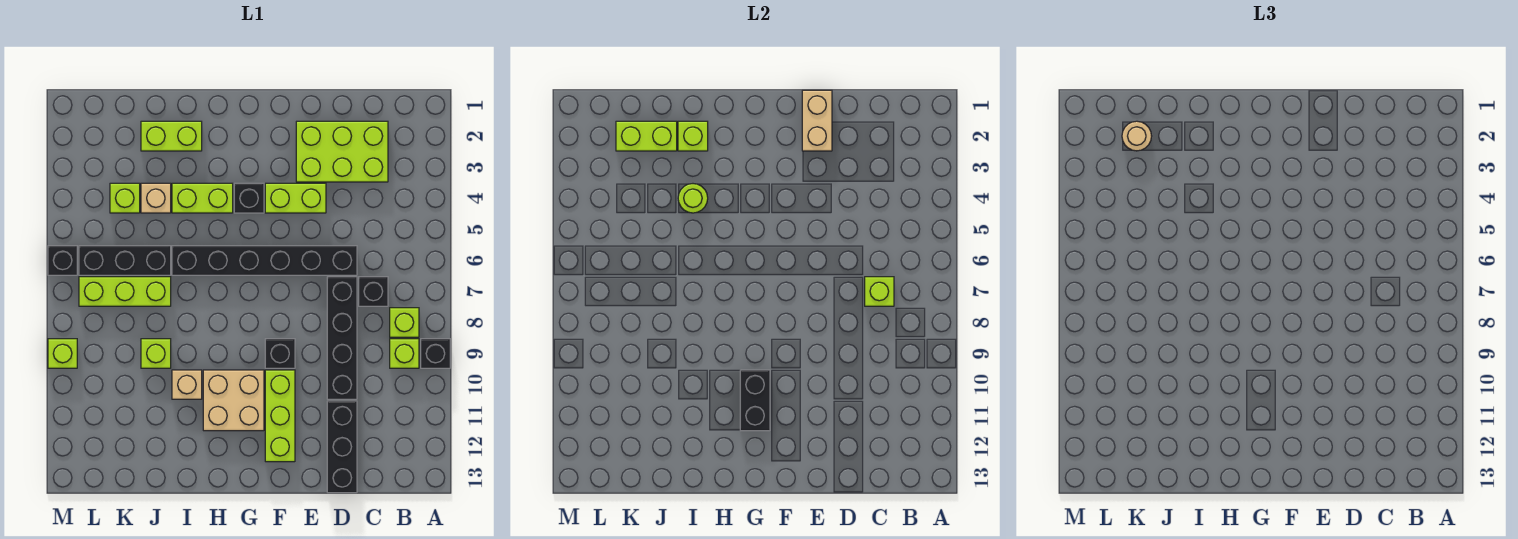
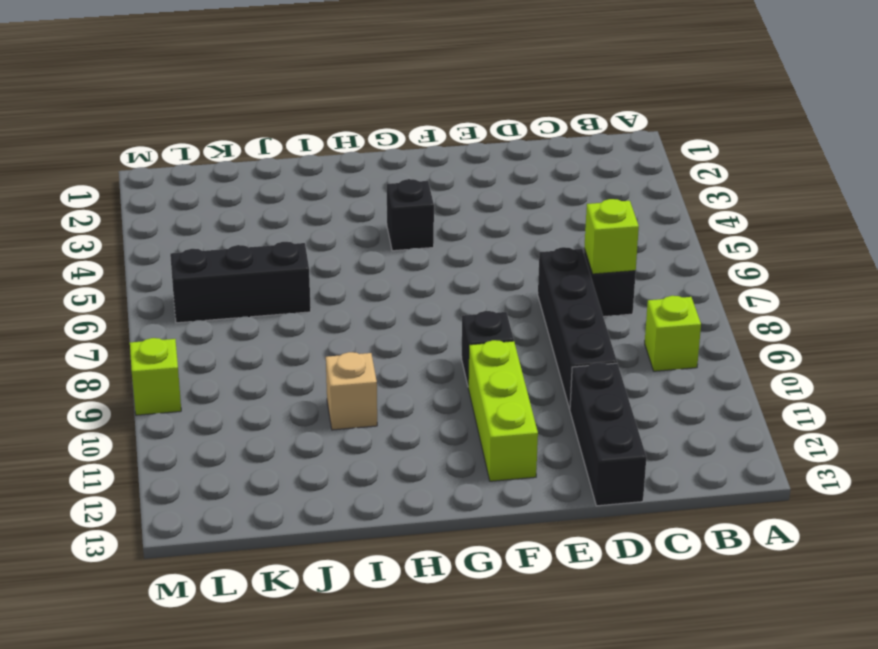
none -> black 1x1 brick [421,339,450,368]
none -> lime 1x1 brick [390,308,419,337]
none -> lime 2x3 brick [296,121,388,182]
none -> black 1x6 brick [172,246,357,275]

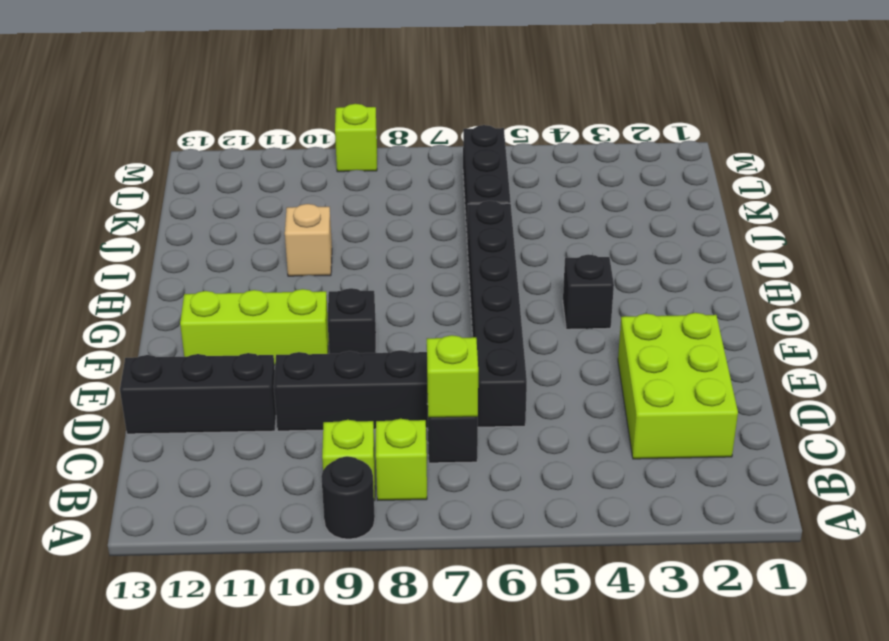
black 1x1 round brick [321,456,375,539] -> black 1x1 brick [421,339,450,368]
none -> lime 1x2 brick [265,183,326,213]
none -> tan 2x2 brick [203,370,264,431]
none -> lime 1x2 brick [172,183,233,213]
none -> lime 1x2 brick [141,121,202,151]

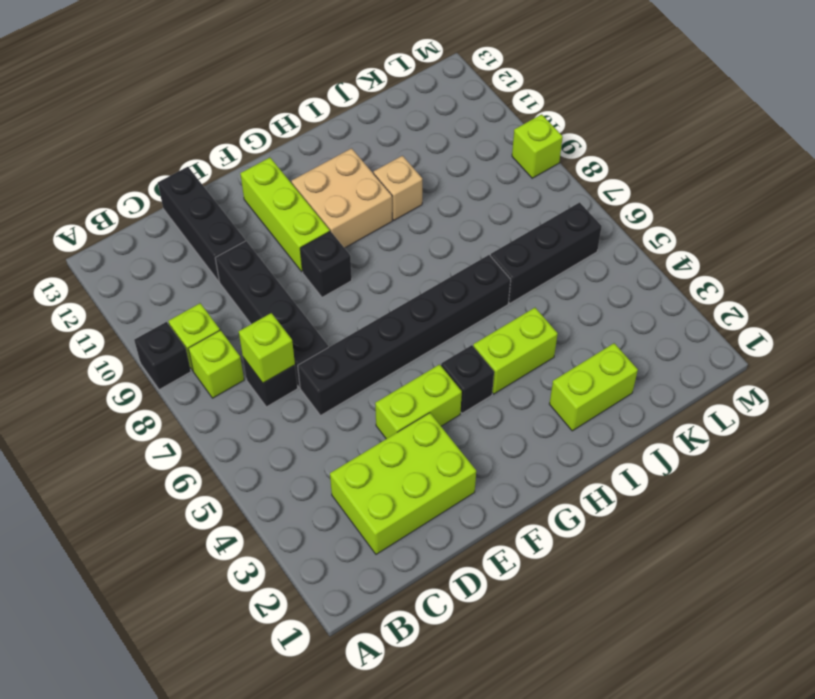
none -> tan 1x1 brick [141,183,171,213]
none -> lime 1x3 brick [79,277,171,306]
none -> lime 1x1 brick [141,339,171,368]
none -> lime 1x1 brick [110,183,140,213]

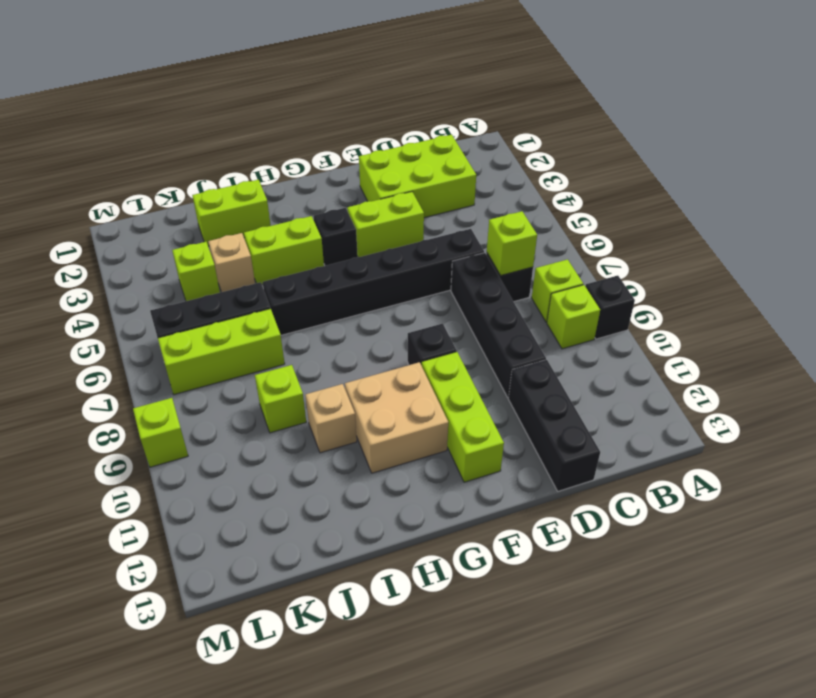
none -> black 1x1 brick [48,246,77,275]
none -> tan 1x2 brick [802,90,832,151]
none -> black 1x2 brick [740,370,770,431]
none -> lime 1x1 brick [678,121,708,151]

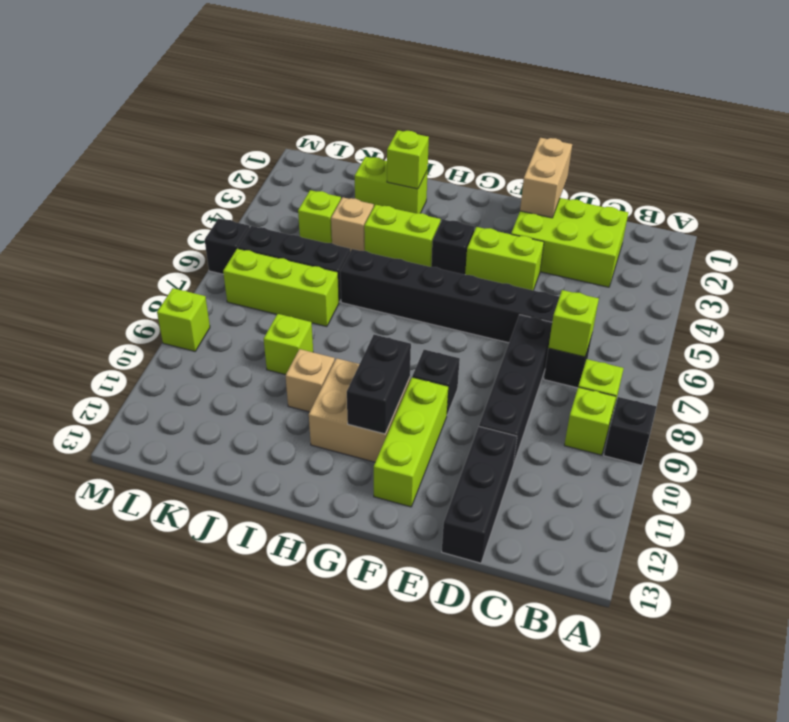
none -> lime 1x1 round brick [678,184,708,213]
none -> lime 1x2 brick [616,121,677,151]
none -> tan 1x1 round brick [1122,121,1152,151]

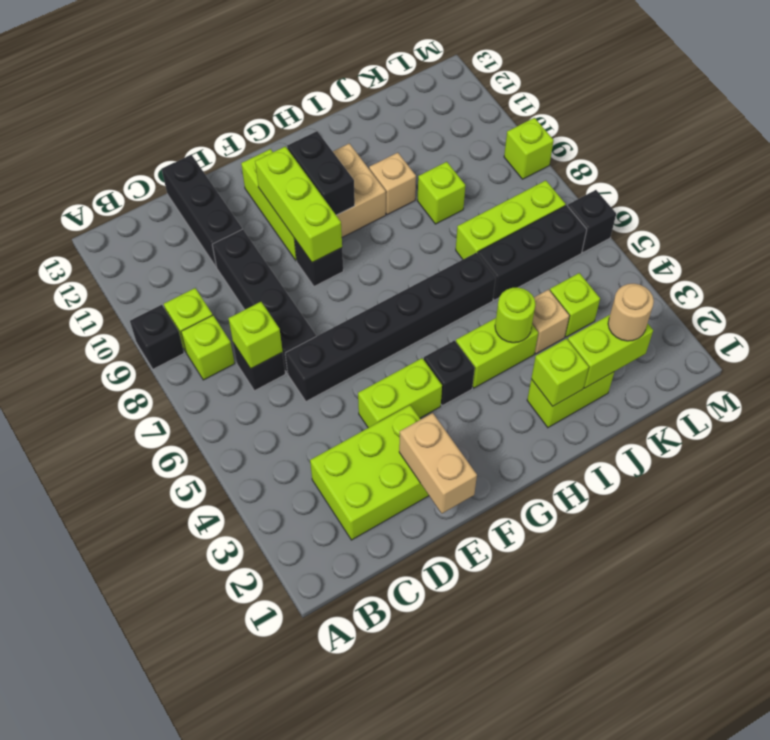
lime 1x3 brick [255,146,342,263] -> none

